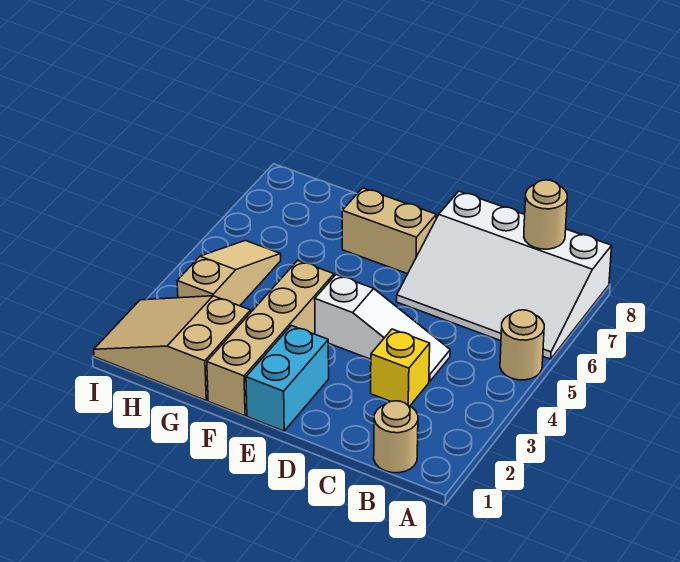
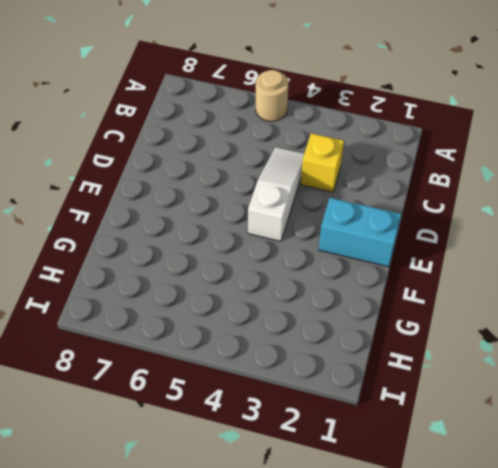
none -> white 3x4 slope [397,191,612,359]
none -> tan 1x1 round brick [374,401,418,473]

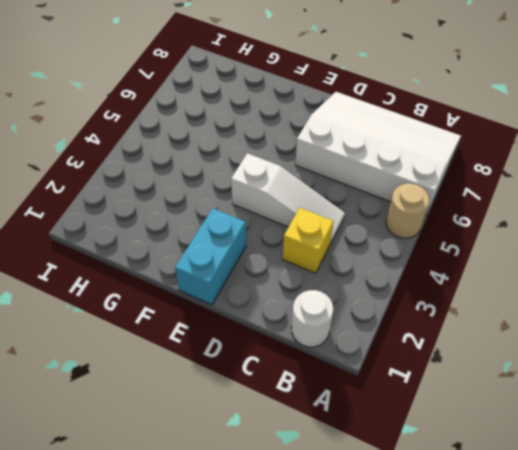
white 3x4 slope [295,92,461,215] -> white 3x4 slope turned to [397,191,612,359]
white 1x1 round brick [291,290,333,347] -> tan 1x1 round brick [374,401,418,473]
none -> tan 1x2 brick [342,188,436,274]
none -> tan 1x4 brick [207,260,334,416]

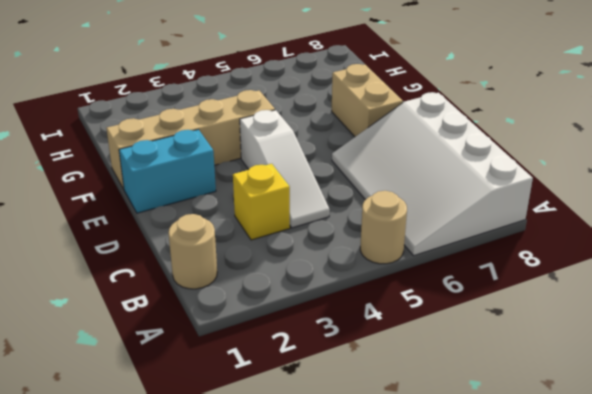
none -> tan 2x3 slope [94,296,251,400]
none -> tan 1x3 slope [177,241,281,306]

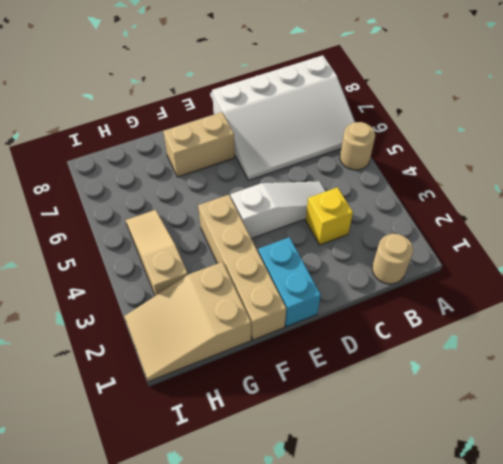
none -> tan 1x1 round brick [524,180,567,249]

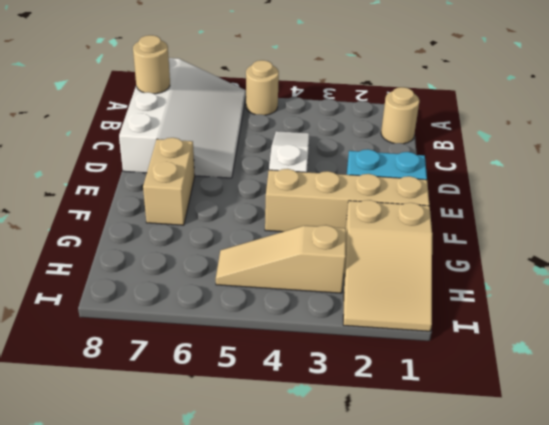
none -> yellow 1x1 brick [371,329,430,406]

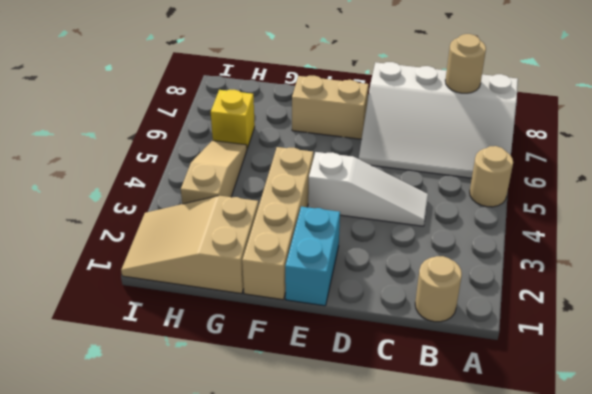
yellow 1x1 brick [211,90,255,149] -> yellow 1x1 brick moved to [371,329,430,406]

